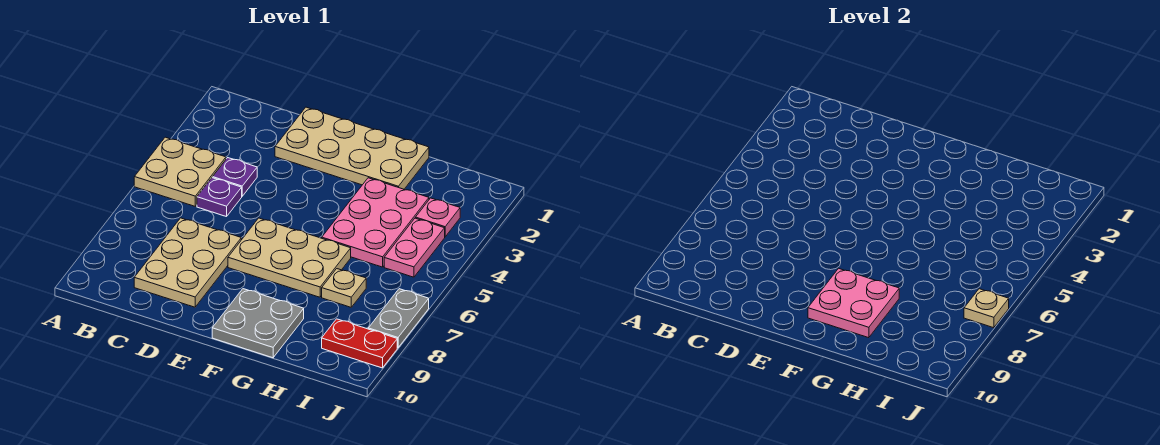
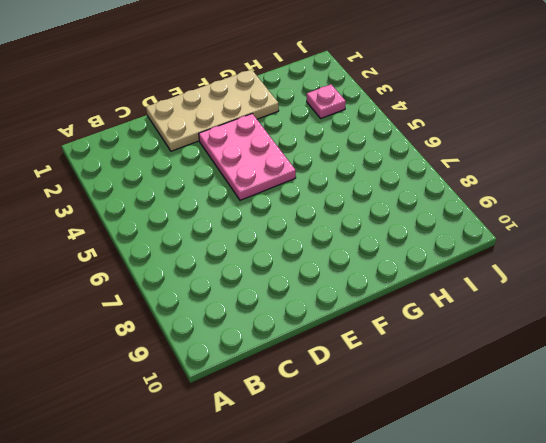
pink 2x3 plate [199,114,296,200] -> pink 2x3 plate moved to [322,178,429,267]
none -> tan 2x2 plate [134,137,226,206]
none -> purple 1x1 plate [213,158,257,196]
none -> purple 1x1 plate [197,178,242,217]

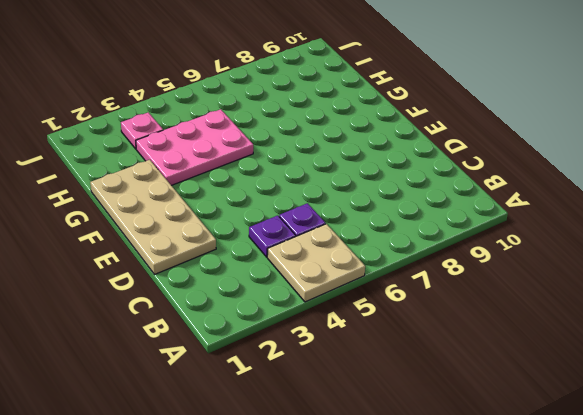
none -> tan 2x3 plate [134,218,241,307]
none -> tan 2x3 plate [228,218,351,297]
none -> grey 2x2 plate [212,289,304,358]

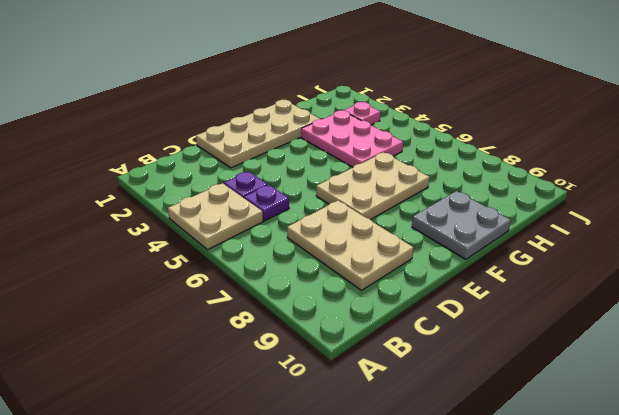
none -> tan 1x1 plate [322,269,366,307]
none -> pink 1x2 plate [384,218,445,277]
none -> red 1x2 plate [322,319,397,368]

